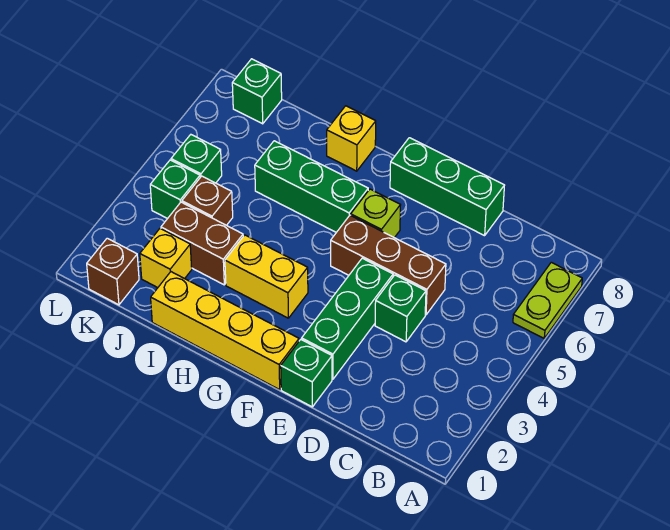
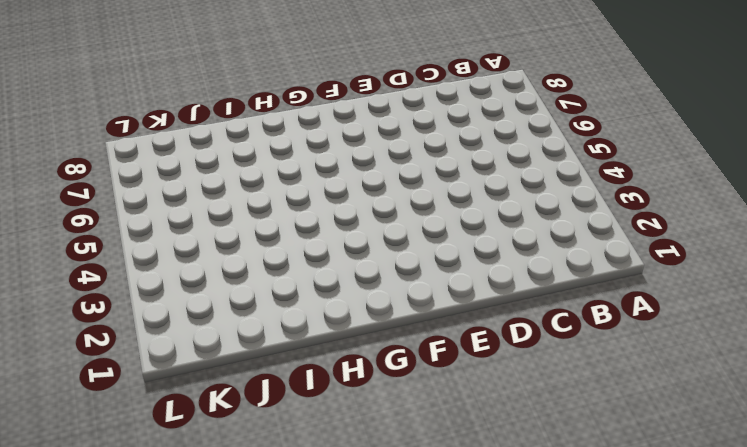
none -> lime 1x2 plate [513,262,582,338]
none -> green 1x1 brick [375,275,426,342]
none -> brown 1x3 brick [331,215,446,315]

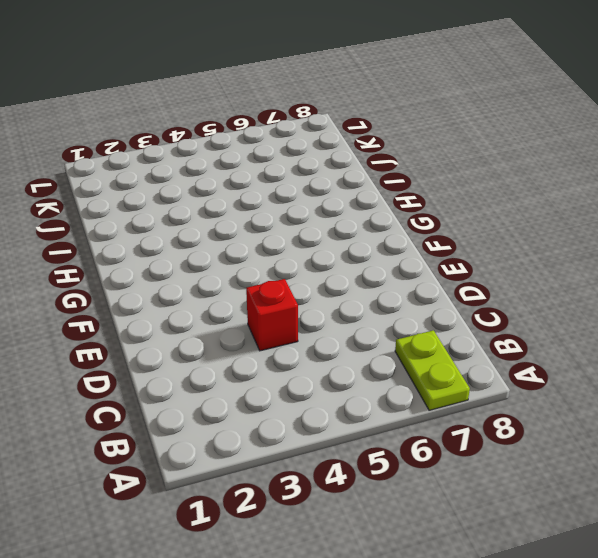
lime 1x2 plate [395,330,470,410] -> lime 1x2 plate turned to [513,262,582,338]
red 1x1 brick [246,279,298,351] -> green 1x1 brick [375,275,426,342]
none -> brown 1x3 brick [331,215,446,315]
none -> green 1x3 brick [390,138,505,236]
none -> green 1x1 brick [281,340,332,407]

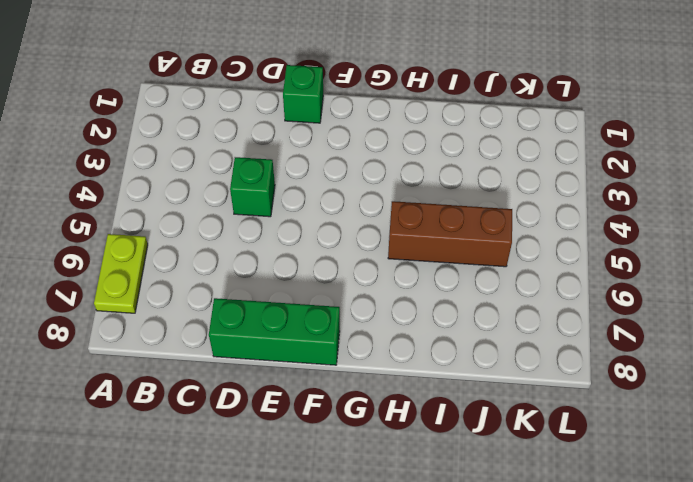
brown 1x3 brick [388,201,512,267] -> brown 1x3 brick moved to [331,215,446,315]
none -> green 1x3 brick [302,258,393,379]
none -> yellow 1x4 brick [151,272,299,390]
none -> lime 1x1 brick [351,189,400,238]

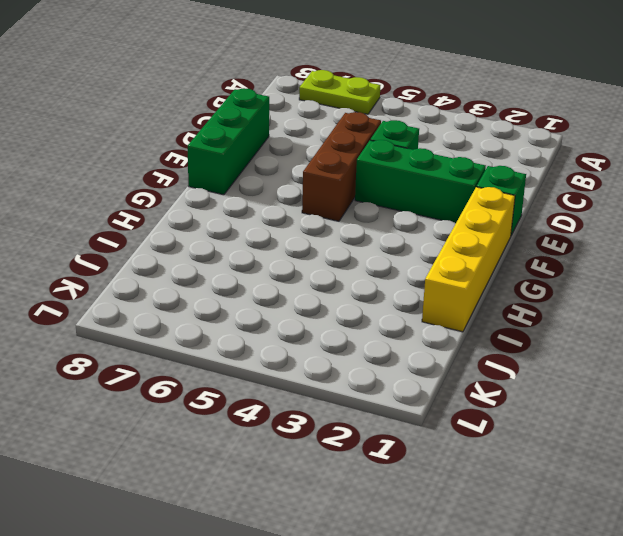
none -> lime 1x1 brick [351,189,400,238]
none -> yellow 1x2 brick [225,235,308,318]
none -> green 1x3 brick [255,141,368,232]

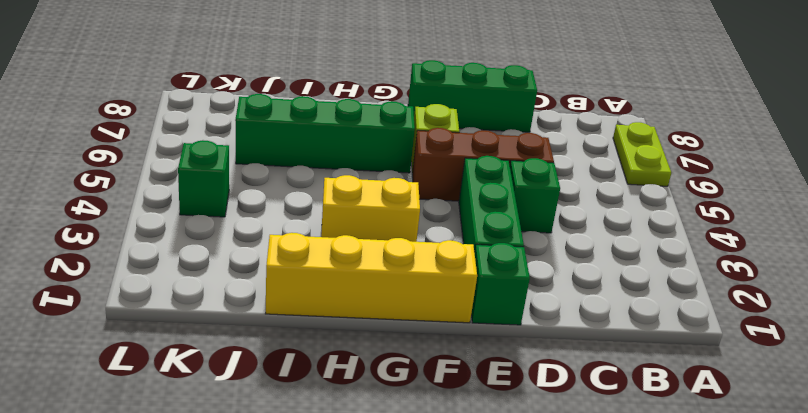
green 1x4 brick [235,94,415,173] -> green 1x3 brick [255,141,368,232]
none -> yellow 1x1 brick [327,106,376,171]
none -> brown 1x2 brick [161,202,243,285]
none -> yellow 1x1 brick [140,229,192,288]

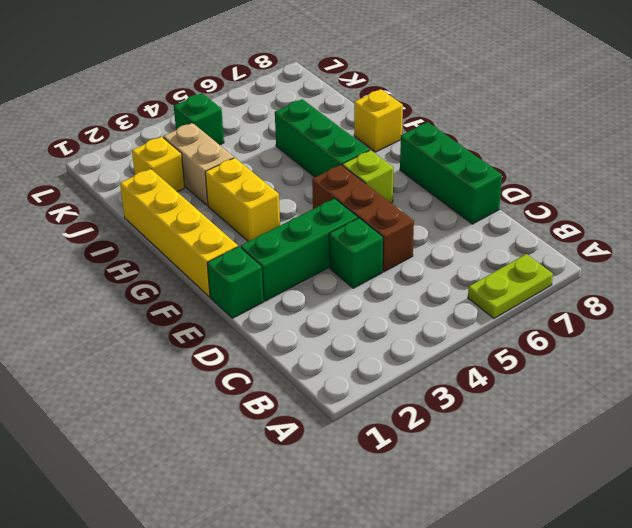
tan 1x2 brick [163,123,234,206] -> brown 1x2 brick [161,202,243,285]
none -> brown 1x1 brick [182,176,233,225]
none -> brown 1x1 brick [87,238,139,305]
none -> green 1x1 brick [171,135,222,183]

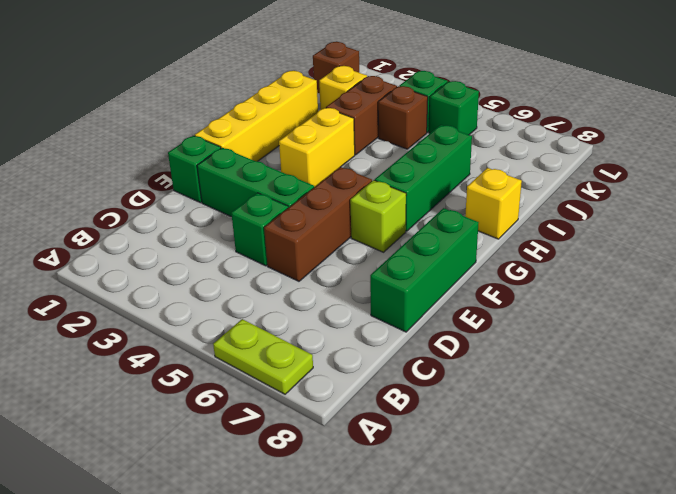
none -> green 1x1 brick [232,59,282,124]

